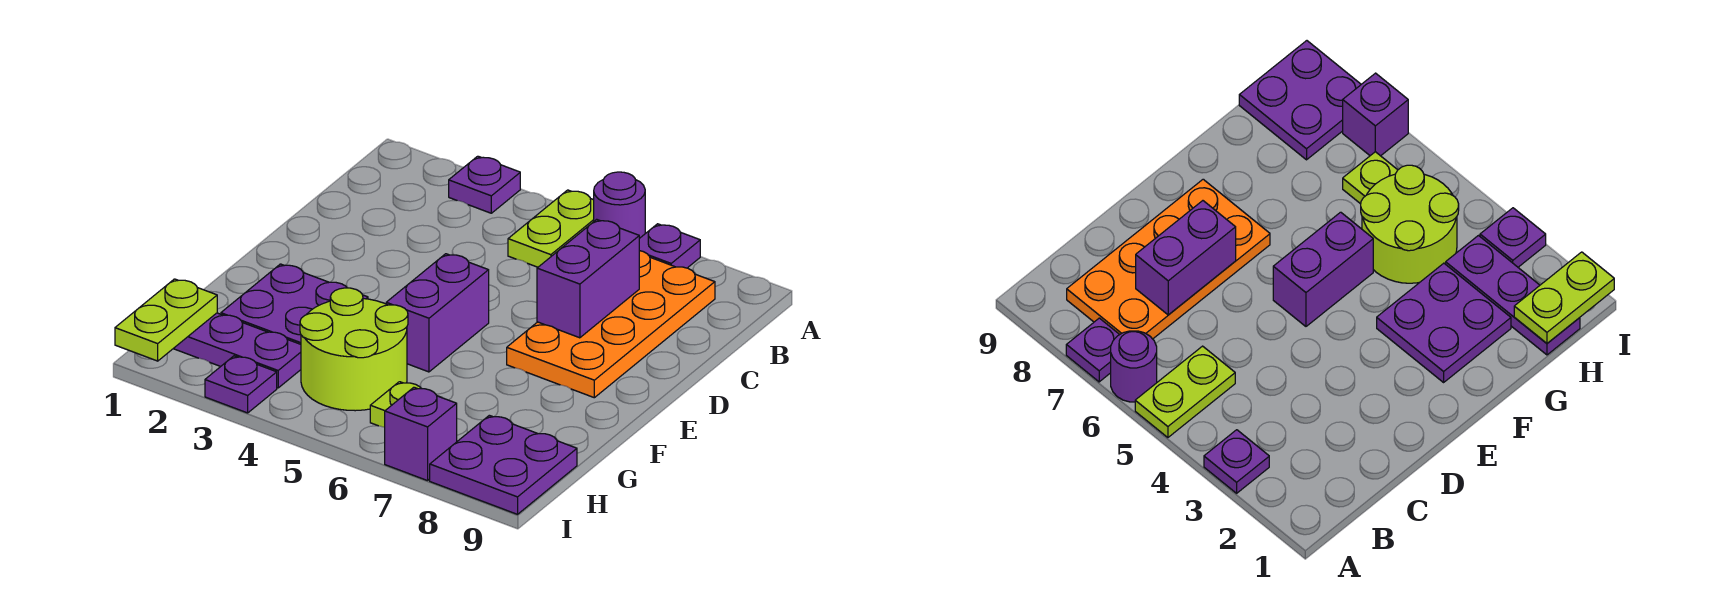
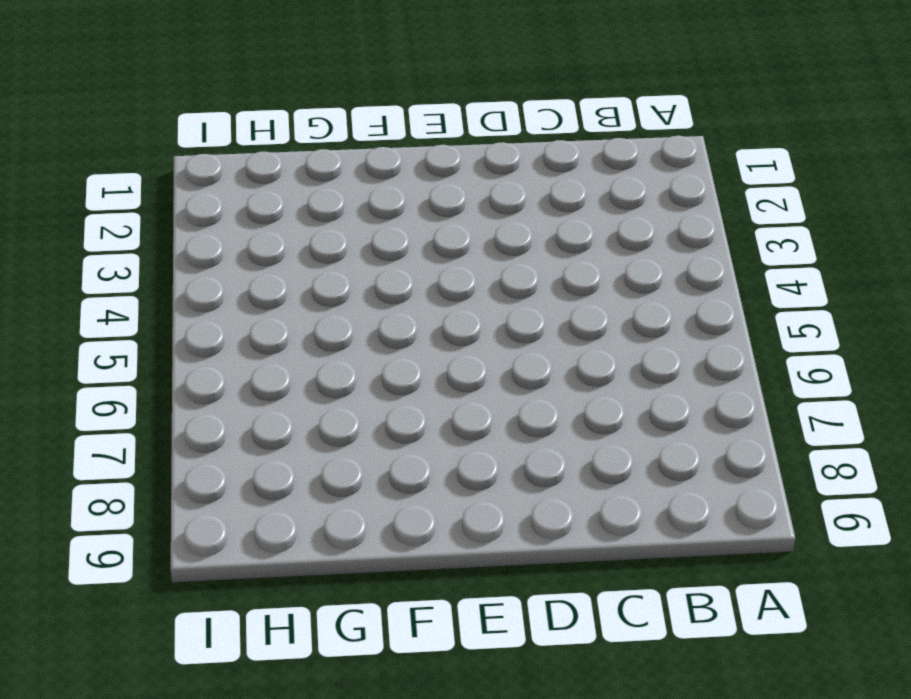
none -> purple 1x1 plate [449,156,520,213]
none -> lime 1x2 plate [508,190,594,267]
none -> purple 1x1 round brick [594,172,645,238]

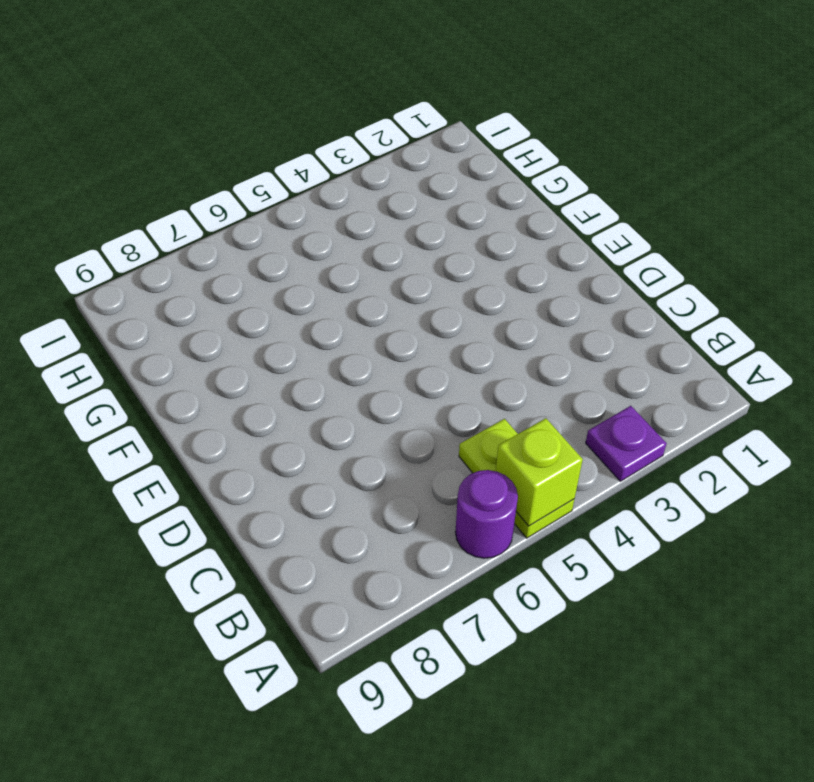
lime 1x1 brick [496,418,583,526] -> none
none -> purple 1x1 plate [639,224,700,268]
none -> orange 2x4 plate [507,251,715,398]
none -> purple 1x2 brick [386,254,489,372]

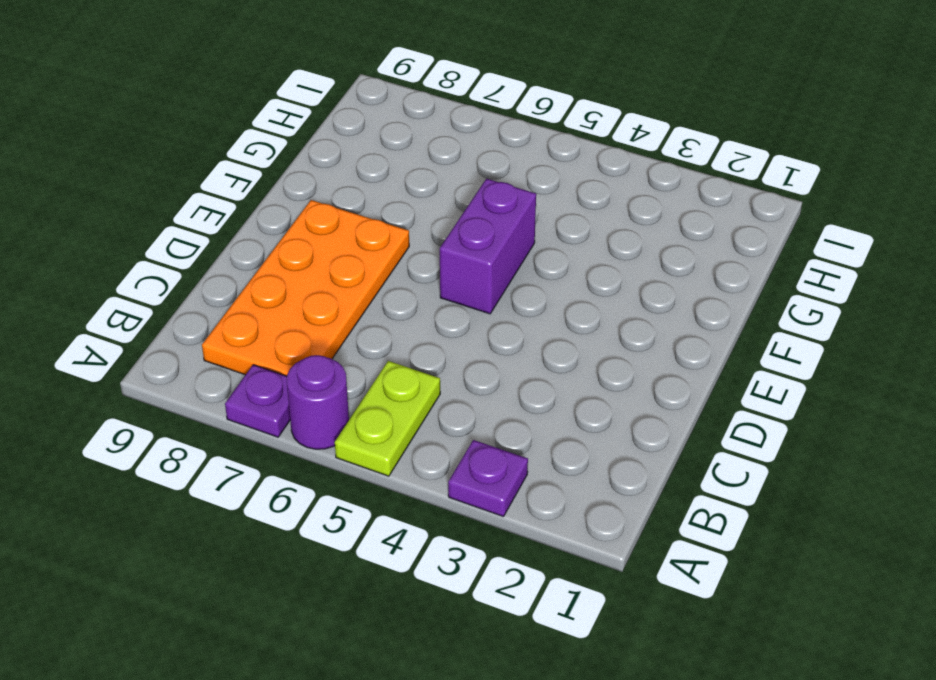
none -> purple 2x2 plate [221,264,368,344]
none -> lime 2x2 round brick [300,288,408,411]
none -> purple 1x3 plate [173,313,301,388]

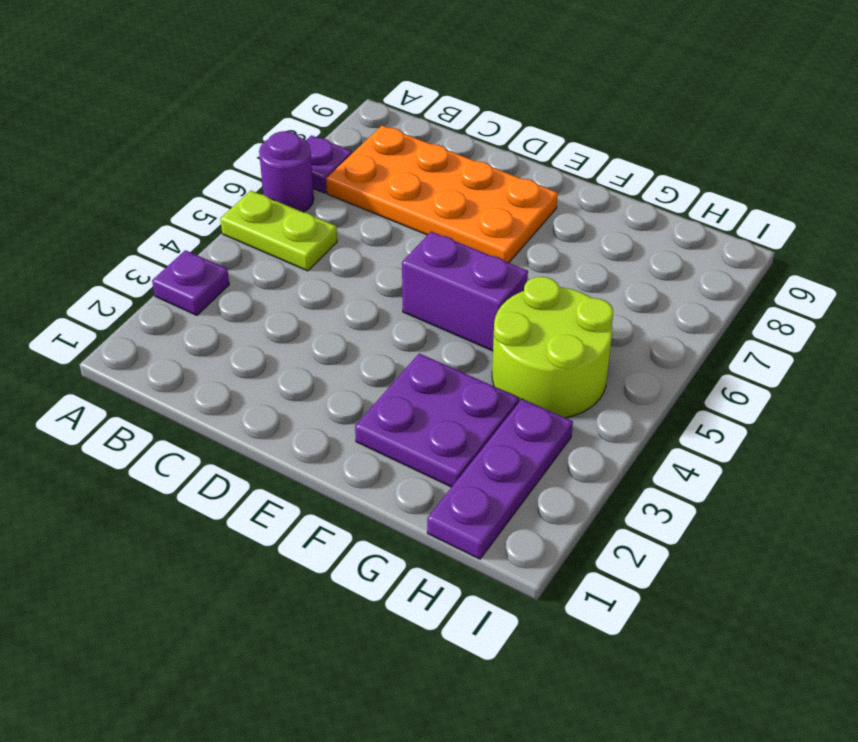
none -> lime 1x1 plate [370,382,421,427]
none -> purple 2x2 plate [430,415,577,514]
none -> purple 1x1 plate [205,356,277,413]

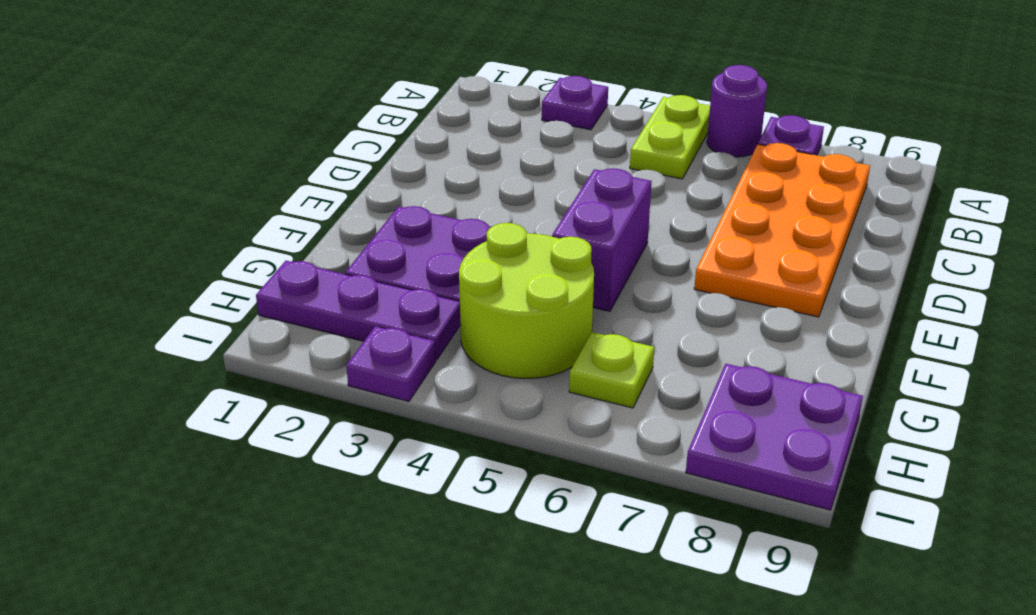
none -> purple 1x1 brick [385,387,457,481]
none -> purple 1x2 brick [537,219,639,338]
none -> lime 1x2 plate [115,279,217,361]

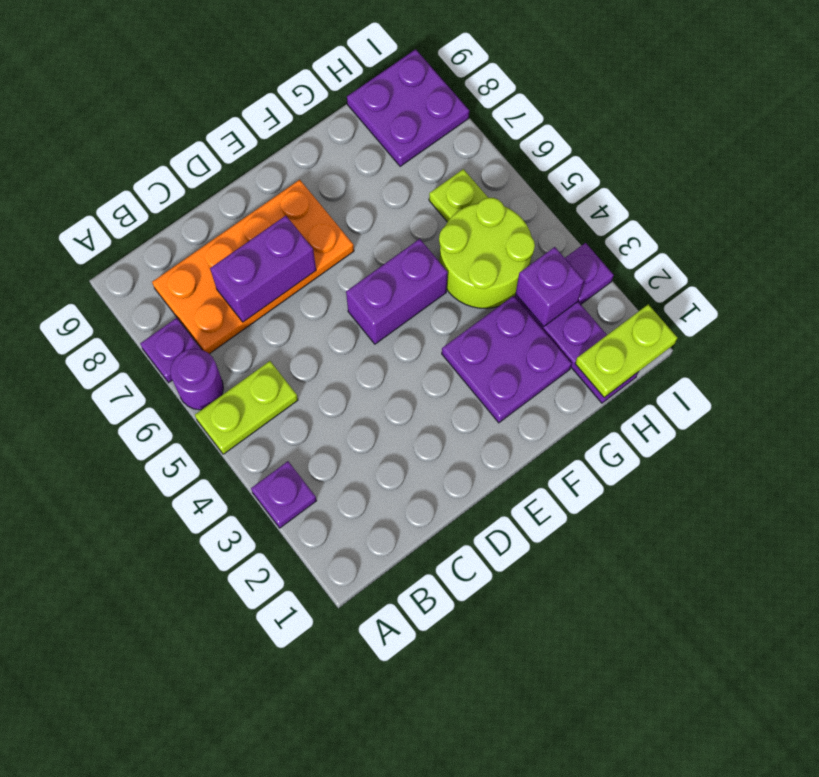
purple 1x1 brick [516,247,584,327] -> purple 1x1 brick moved to [385,387,457,481]

